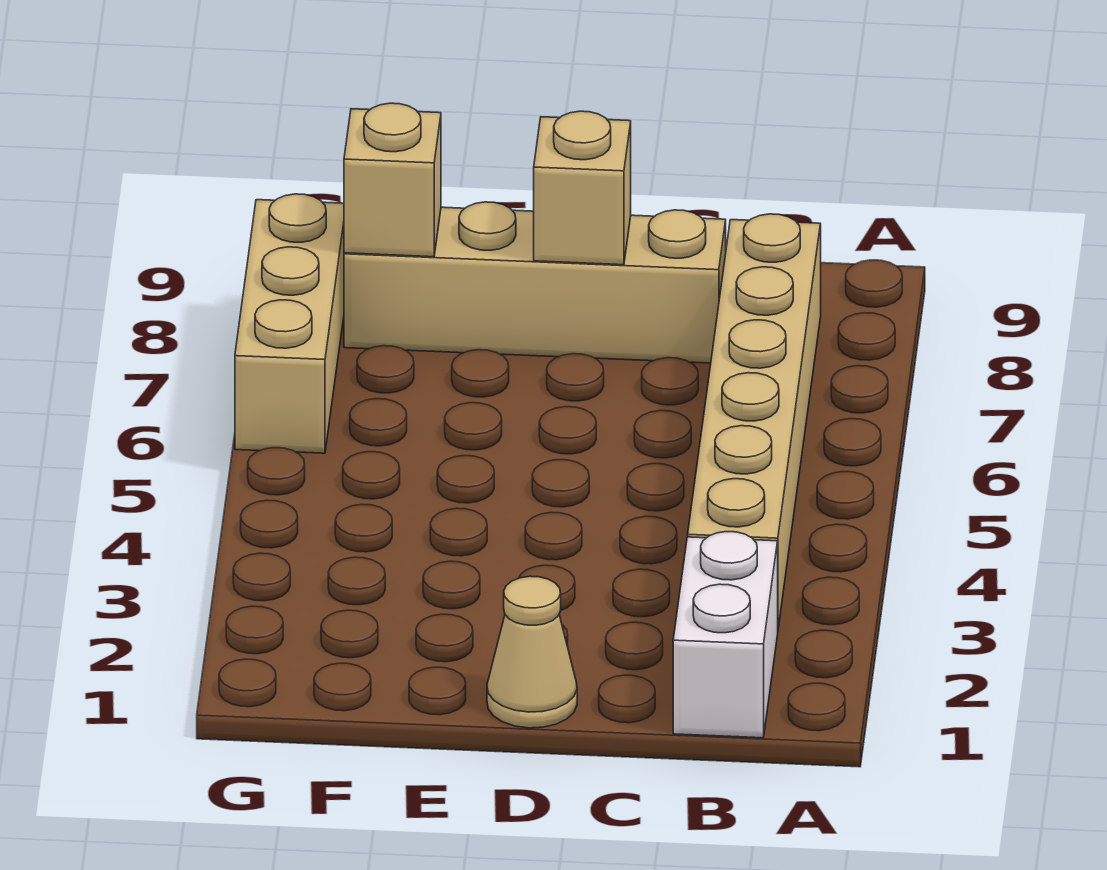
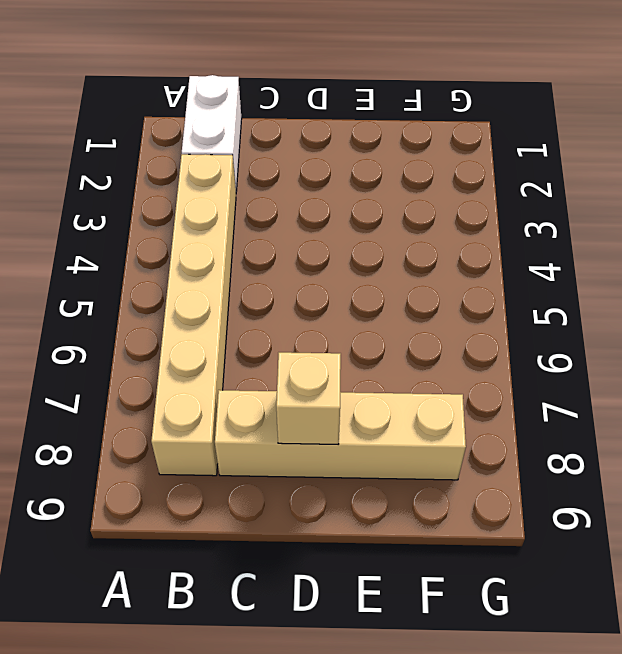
none -> tan 1x1 cone [487,576,577,728]
none -> tan 1x3 brick [235,194,344,453]

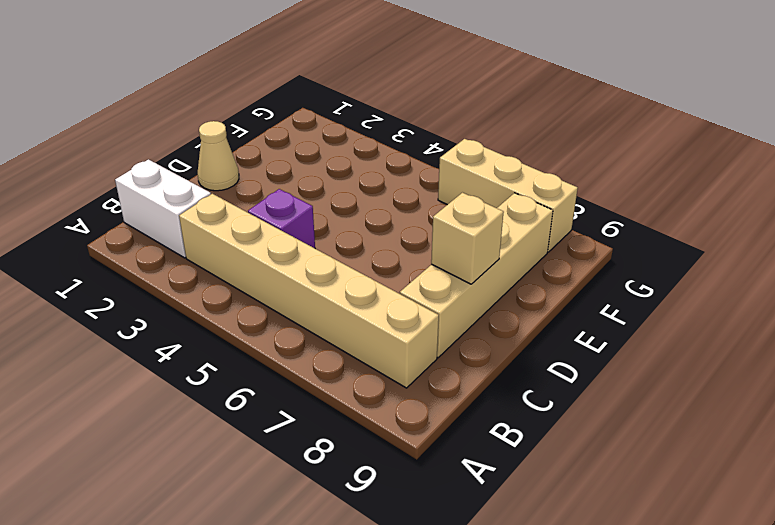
purple 1x1 brick [248,189,315,248] -> none
none -> tan 1x1 brick [344,103,441,257]

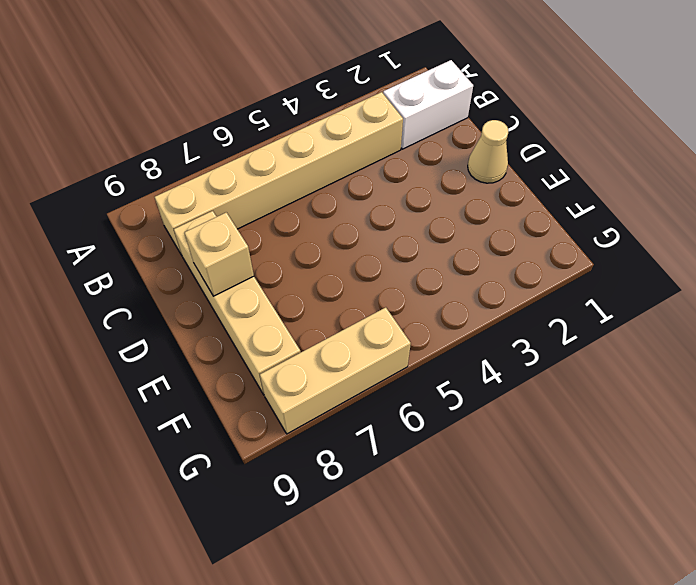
none -> tan 1x1 brick [344,103,441,257]

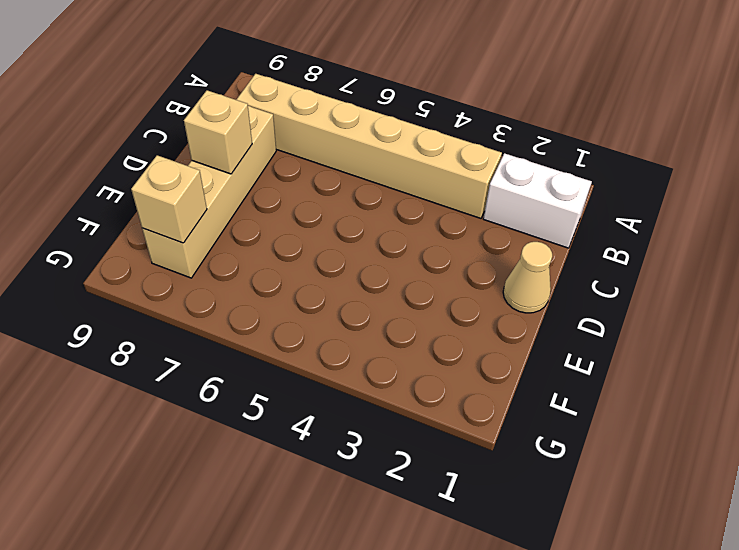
none -> tan 1x3 brick [235,194,344,453]

